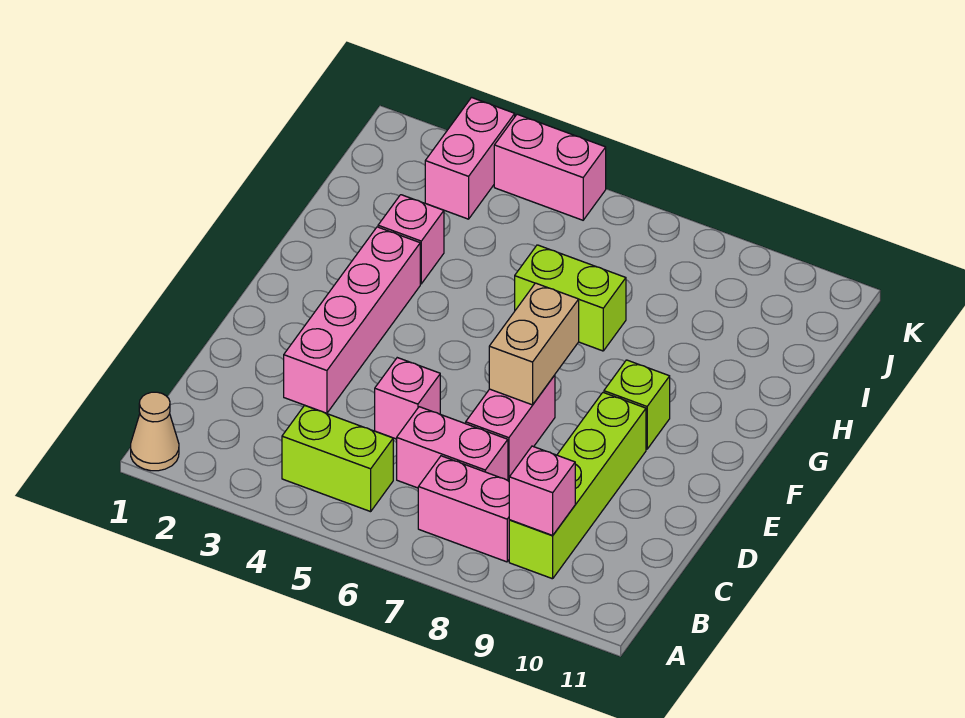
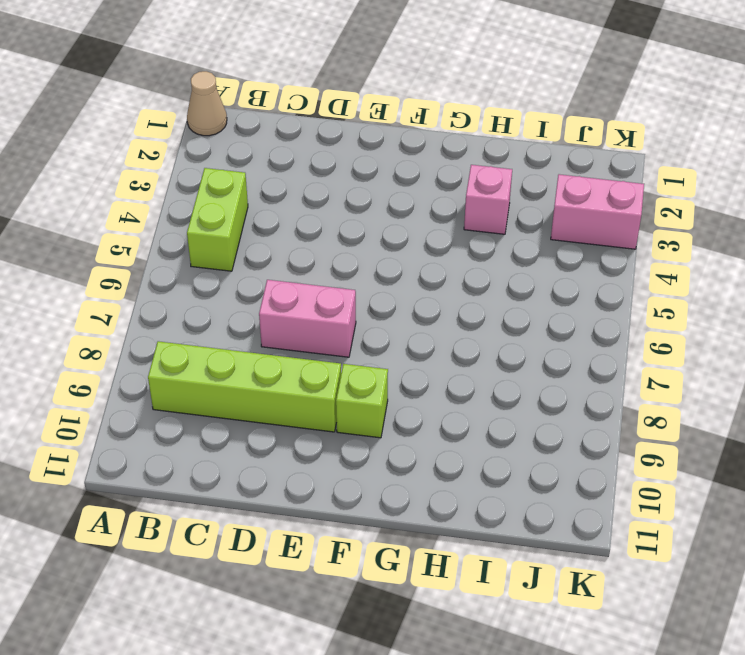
none -> pink 1x2 brick [418,456,509,562]
none -> pink 1x2 brick [397,407,508,488]
none -> pink 1x4 brick [284,227,420,413]

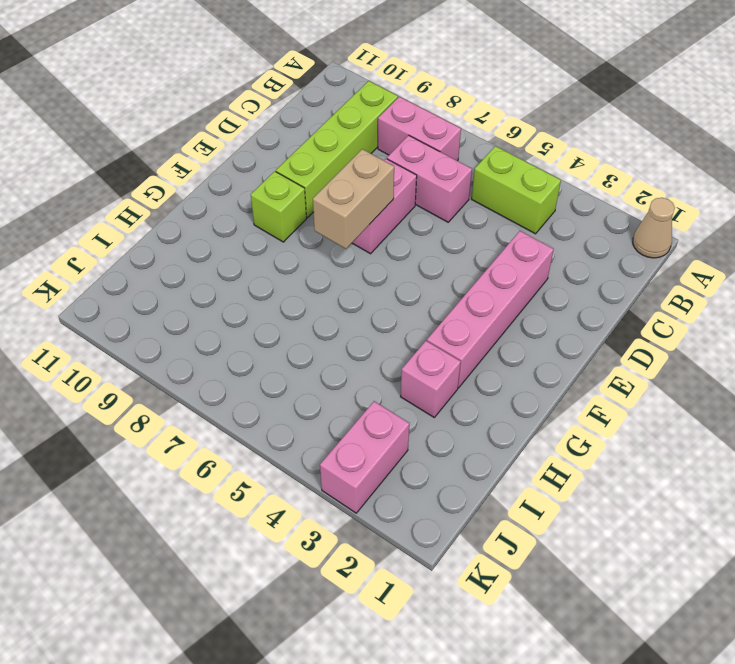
none -> pink 1x1 brick [375,358,440,439]
none -> lime 1x2 brick [515,245,626,351]
none -> pink 1x2 brick [494,114,606,220]

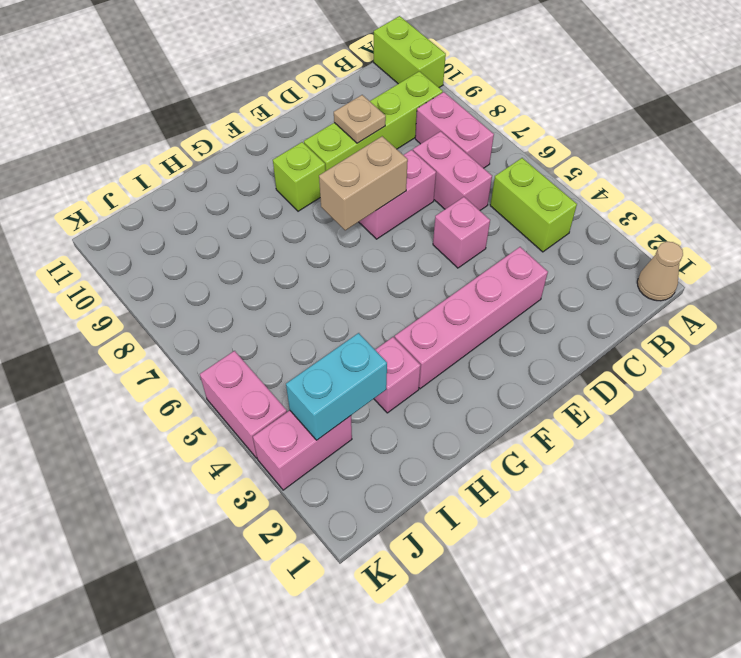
lime 1x2 brick [374,16,446,87] -> lime 1x2 brick moved to [515,245,626,351]
tan 1x1 plate [334,95,386,143] -> none
cyan 1x2 brick [286,333,387,440] -> none
none -> pink 1x1 brick [509,446,575,535]

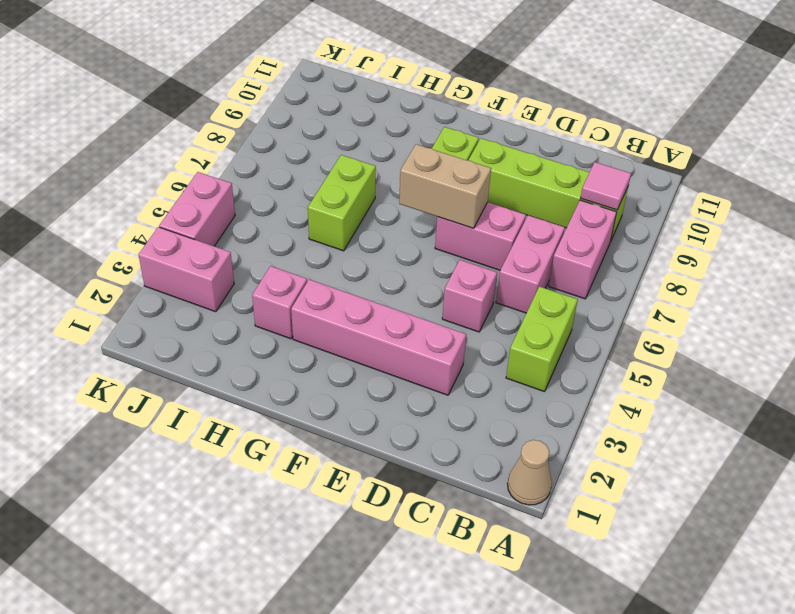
pink 1x1 tile [581,162,631,210] -> pink 1x1 brick [509,446,575,535]

